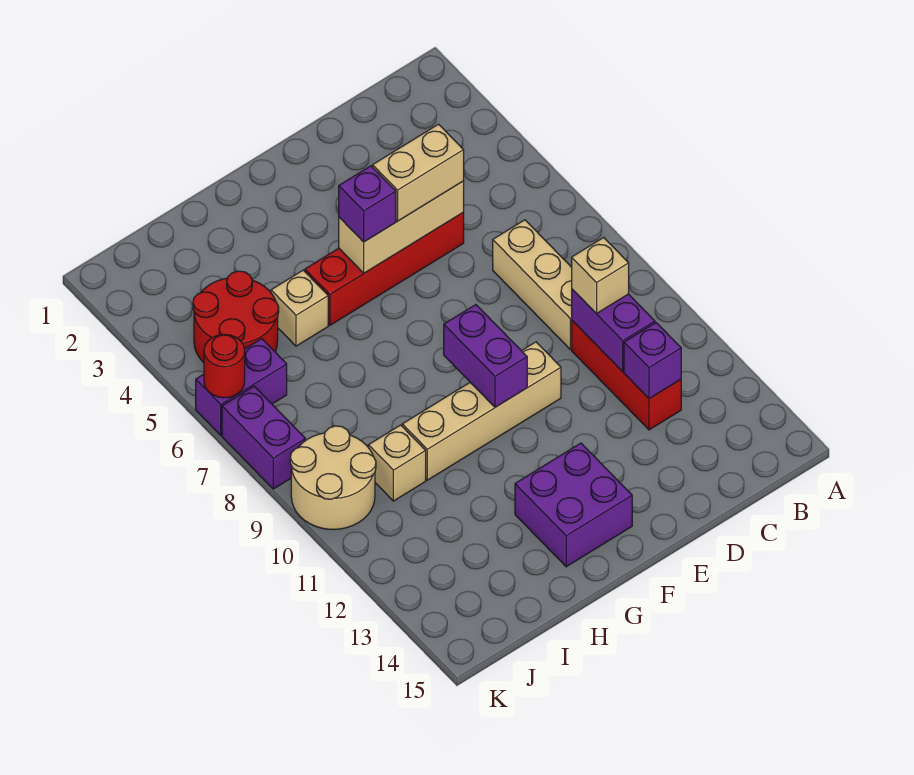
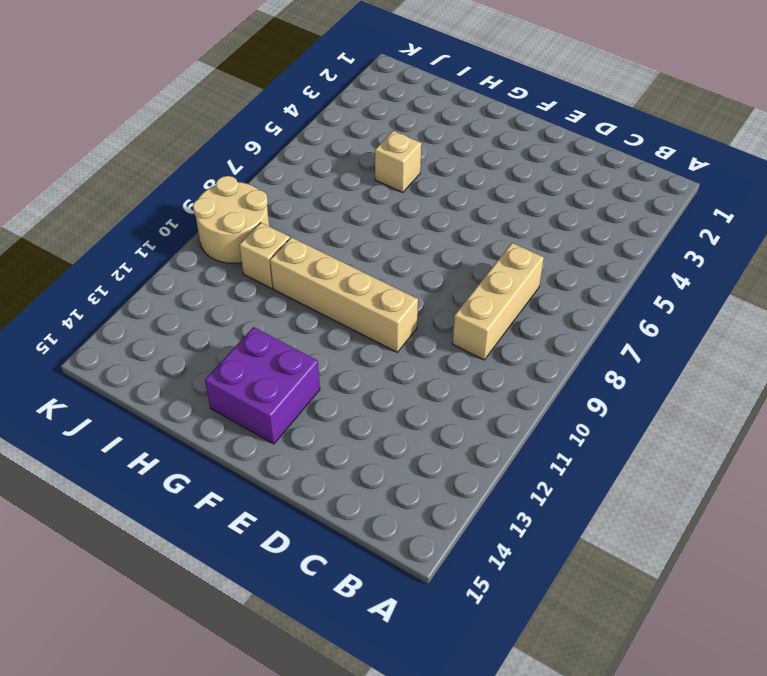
none -> red 1x3 brick [572,321,681,430]
none -> red 1x4 brick [305,213,464,325]
none -> red 2x2 round brick [193,271,279,363]

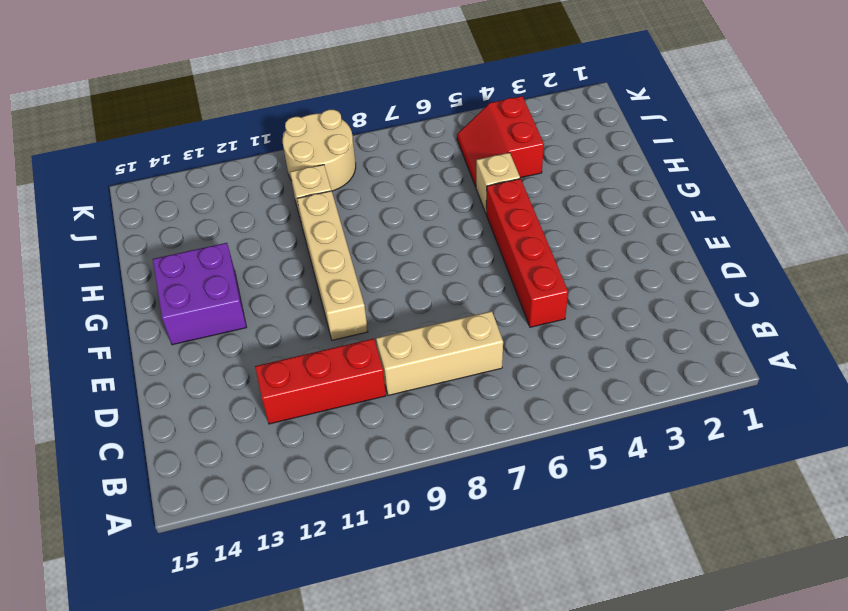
red 2x2 slope [457,96,544,187] -> red 2x2 round brick [193,271,279,363]
none -> purple 1x2 brick [196,339,287,435]
none -> purple 1x2 brick [222,386,305,489]
none -> purple 1x2 brick [572,289,655,372]

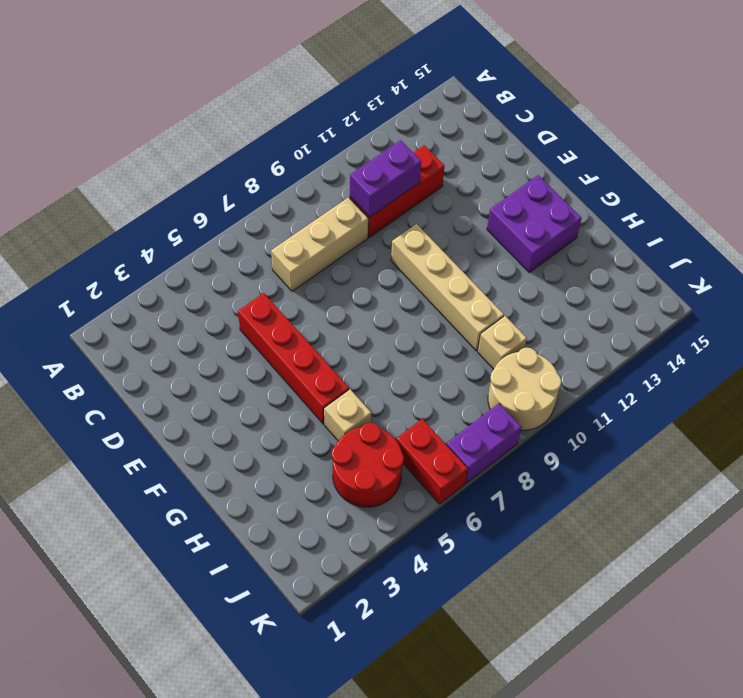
red 1x2 brick [396,419,468,504] -> purple 1x2 brick [196,339,287,435]
none -> purple 1x1 brick [624,323,681,399]
none -> tan 1x3 brick [339,181,464,273]
none -> purple 1x2 brick [444,305,527,407]

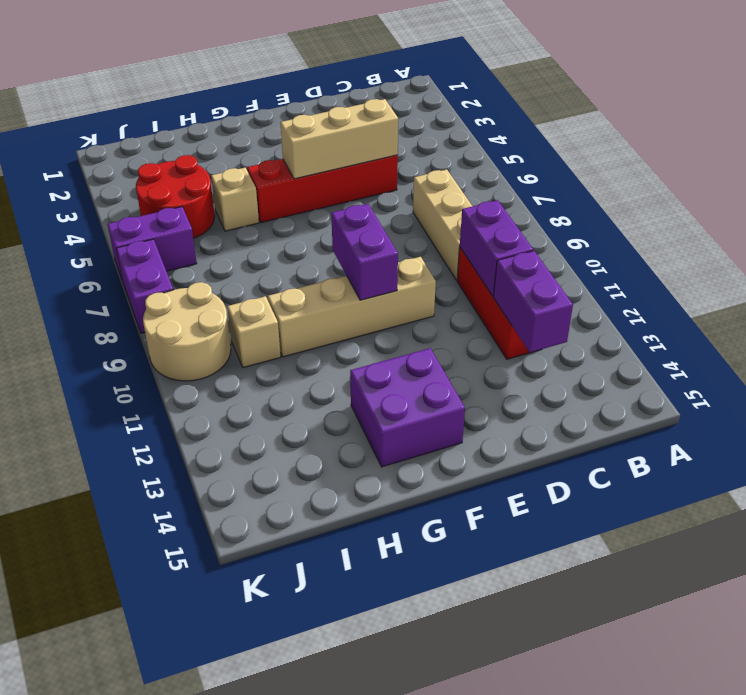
purple 1x2 brick [494,251,573,353] -> purple 1x1 brick [624,323,681,399]
none -> red 1x1 round brick [204,334,245,398]
none -> tan 1x1 brick [572,238,629,314]
none -> tan 1x2 brick [373,124,464,221]

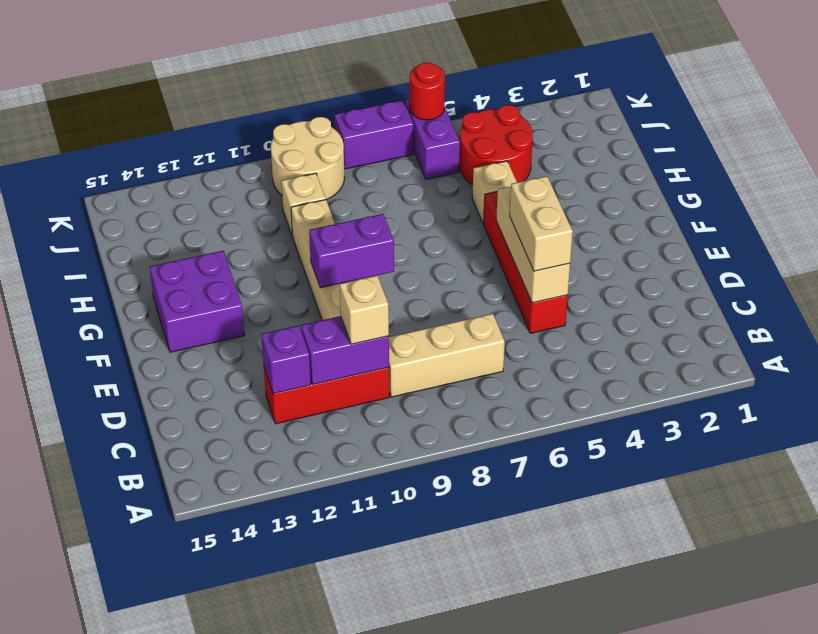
none -> purple 1x1 brick [339,166,396,242]

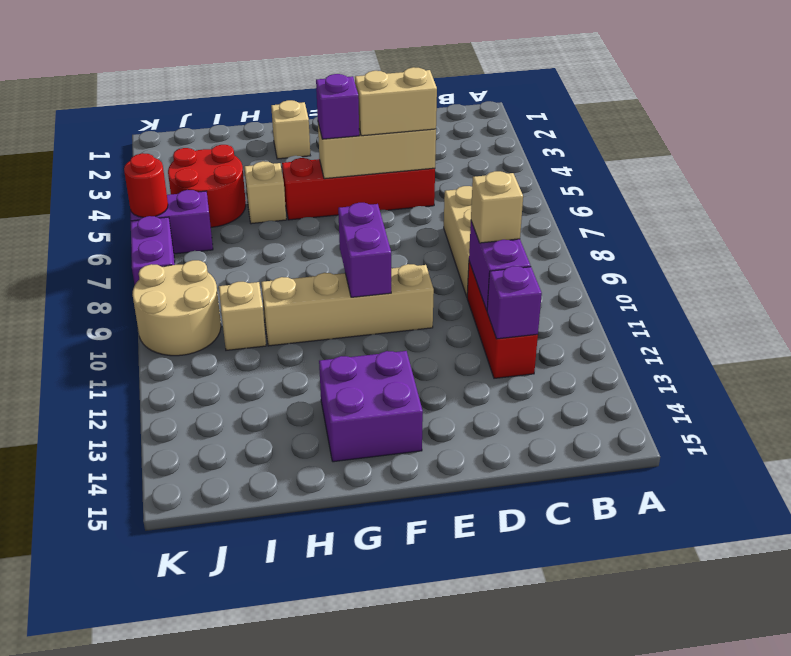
tan 1x1 brick [271,100,310,159] -> none

